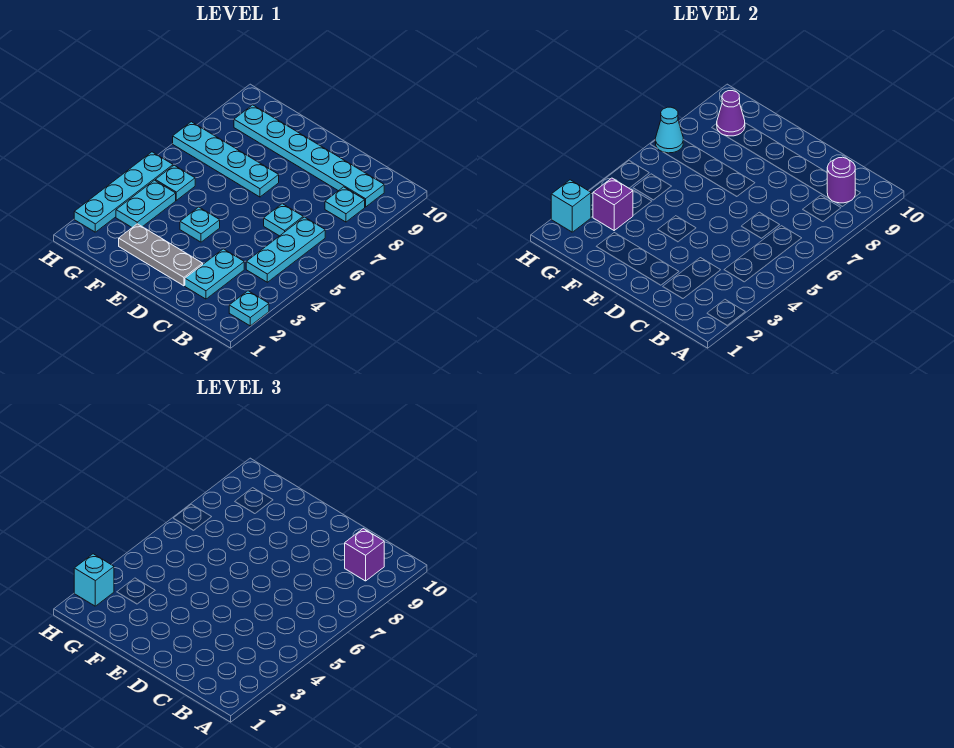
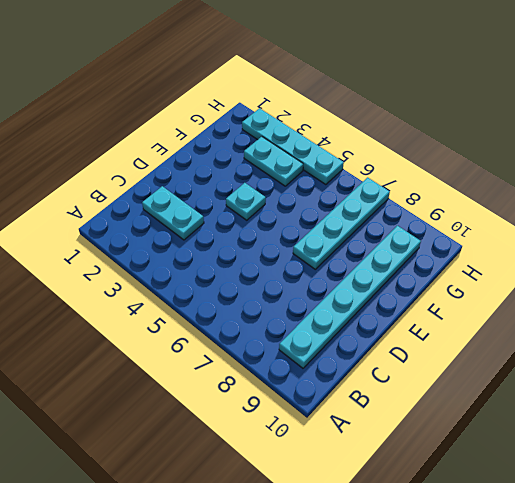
none -> cyan 1x1 plate [229,291,269,326]
none -> cyan 1x3 plate [246,217,325,282]
none -> cyan 1x1 plate [325,187,365,222]

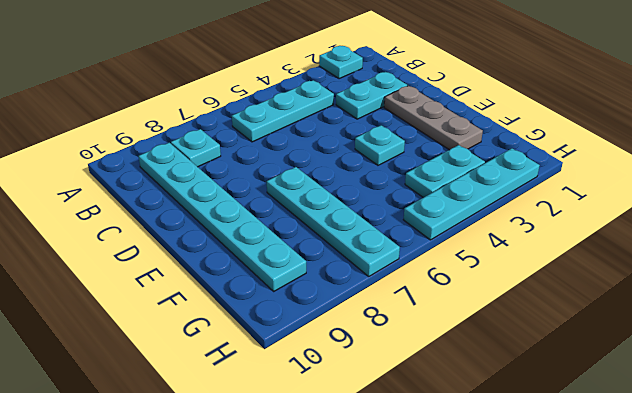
none -> cyan 1x1 plate [264,204,303,236]
none -> cyan 1x1 plate [155,165,195,200]
none -> purple 1x1 round brick [827,157,855,203]

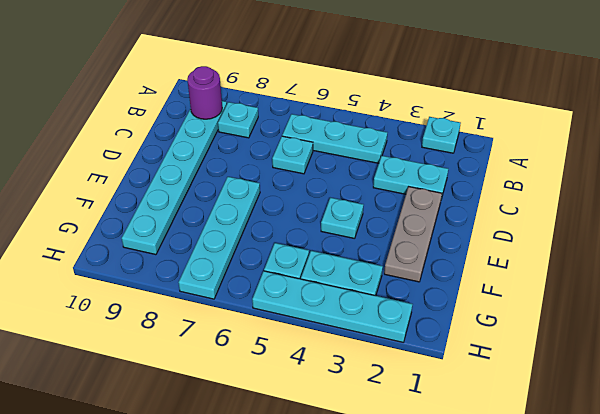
none -> purple 1x1 brick [593,178,633,230]
none -> purple 1x1 cone [717,91,745,136]
none -> cyan 1x1 brick [551,180,591,232]

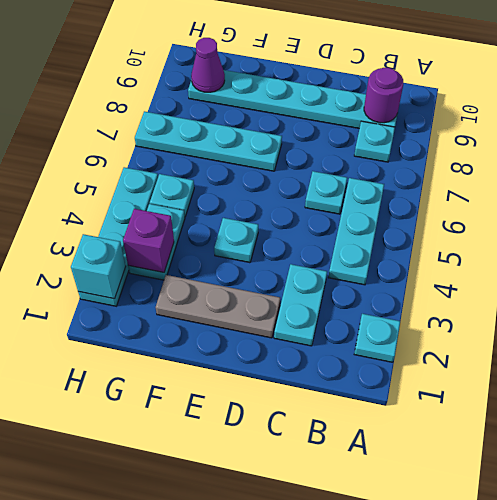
none -> cyan 1x1 cone [655,107,683,153]
none -> purple 1x1 brick [345,529,384,581]
none -> cyan 1x1 brick [74,554,114,606]

